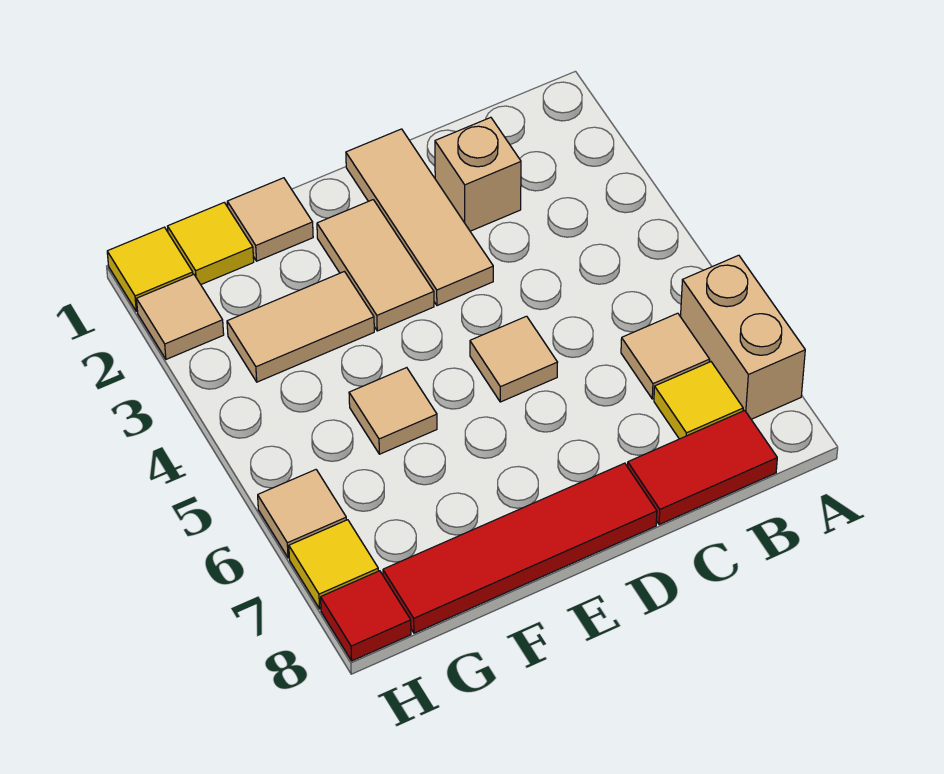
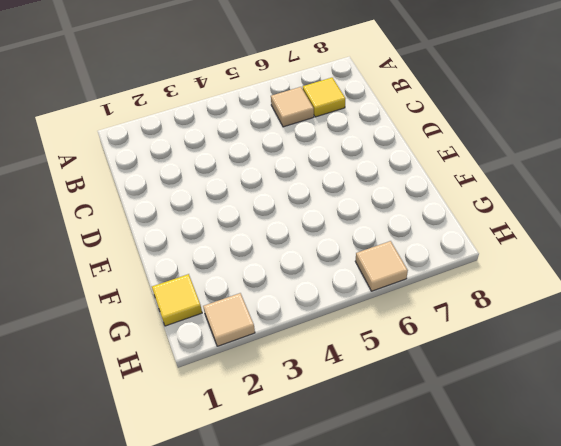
none -> tan 1x2 brick [681,255,805,419]
none -> red 1x2 tile [628,411,777,525]
none -> tan 1x1 brick [435,117,521,231]

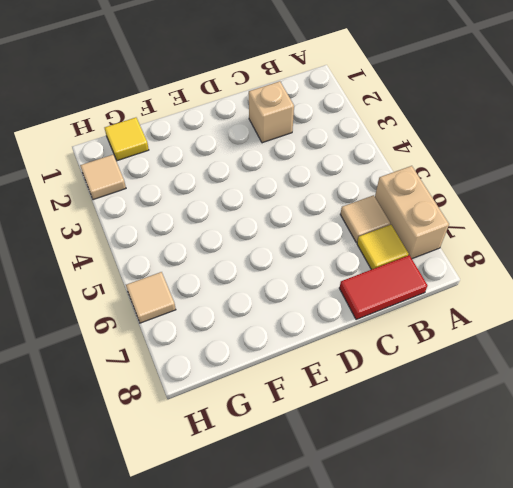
none -> tan 1x3 tile [346,129,493,306]
none -> tan 1x1 tile [470,316,558,402]
none -> red 1x4 tile [383,463,657,633]

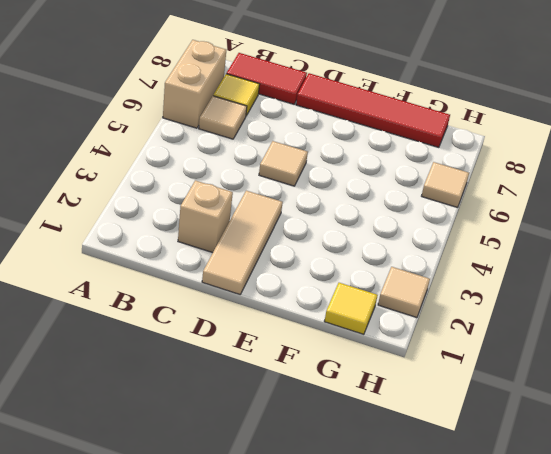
none -> tan 1x2 tile [317,200,434,331]
none -> tan 1x1 tile [227,178,313,261]
none -> tan 1x2 tile [227,272,374,382]

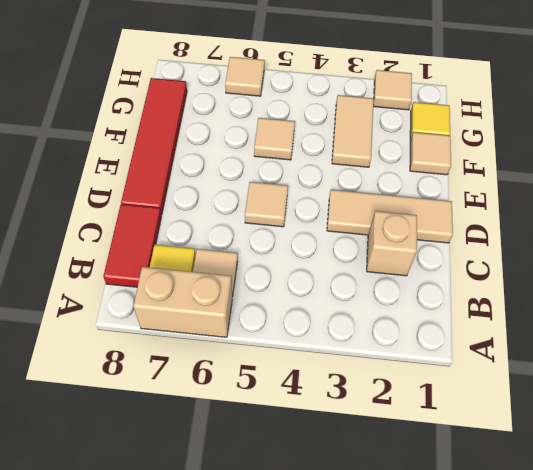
none -> tan 1x2 tile [317,200,434,331]
none -> yellow 1x1 tile [107,227,193,311]
none -> yellow 1x1 tile [289,520,378,609]

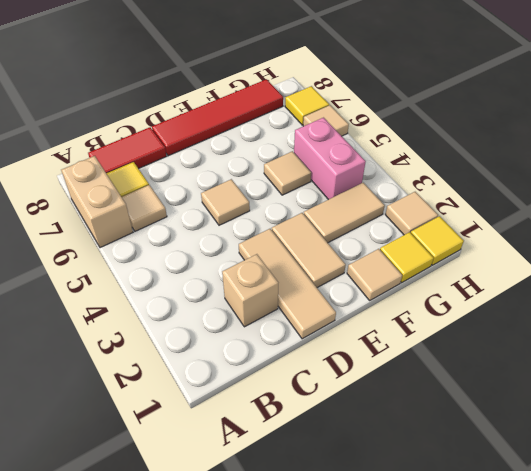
pink 1x2 brick [294,118,366,200] -> none
none -> red 1x1 tile [321,571,411,661]

